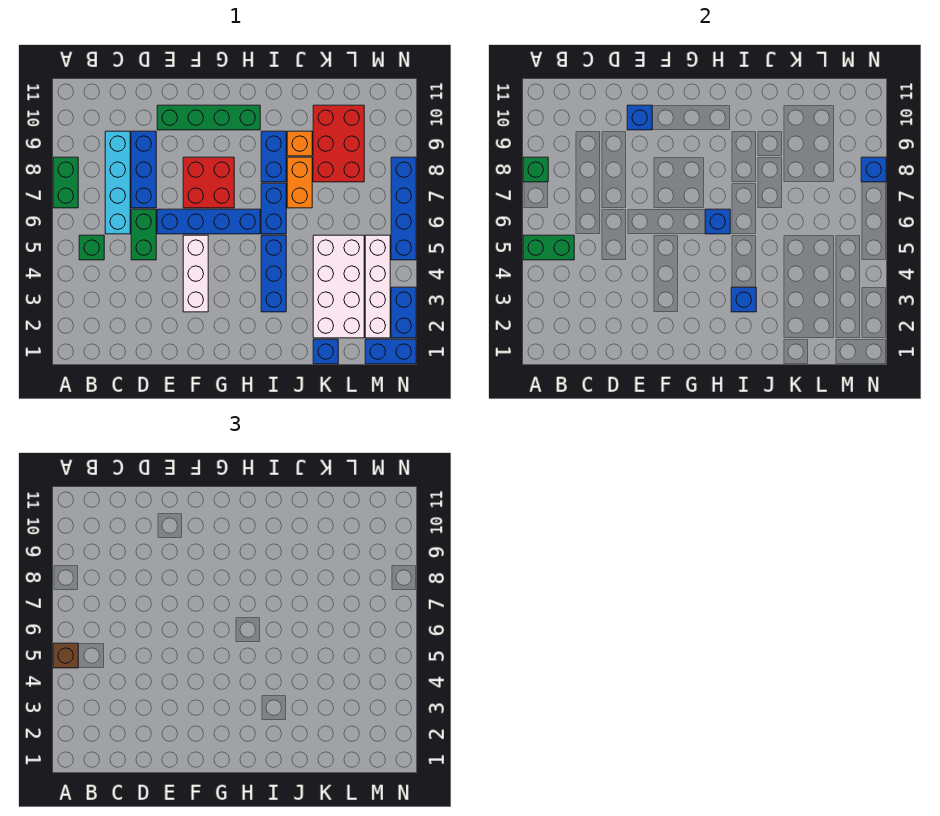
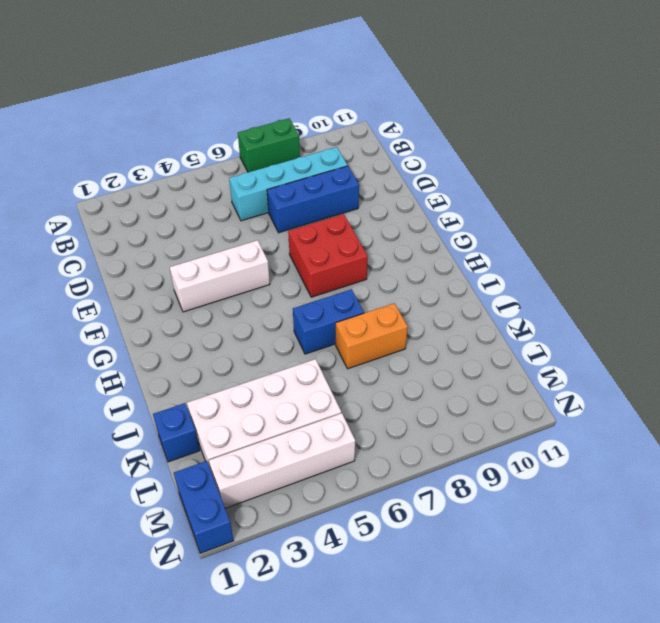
none -> green 1x1 brick [79,235,104,260]
none -> green 1x2 brick [131,209,156,260]
none -> blue 1x4 brick [157,209,260,234]

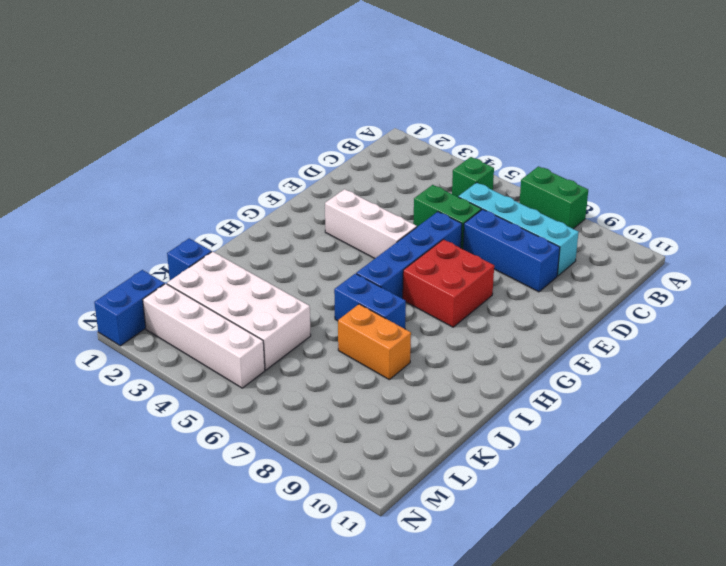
none -> green 1x4 brick [157,105,260,130]
none -> blue 1x3 brick [261,235,286,312]
none -> blue 1x2 brick [261,131,286,182]

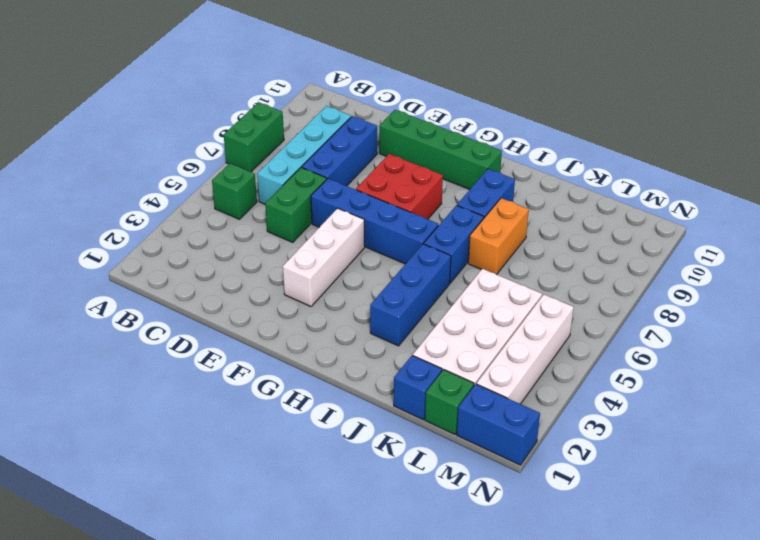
green 1x1 brick [425,370,474,434] -> green 1x1 brick moved to [523,157,548,182]
none -> orange 1x1 brick [287,131,312,156]
none -> red 2x3 brick [313,105,364,182]
none -> blue 1x2 brick [391,287,416,338]

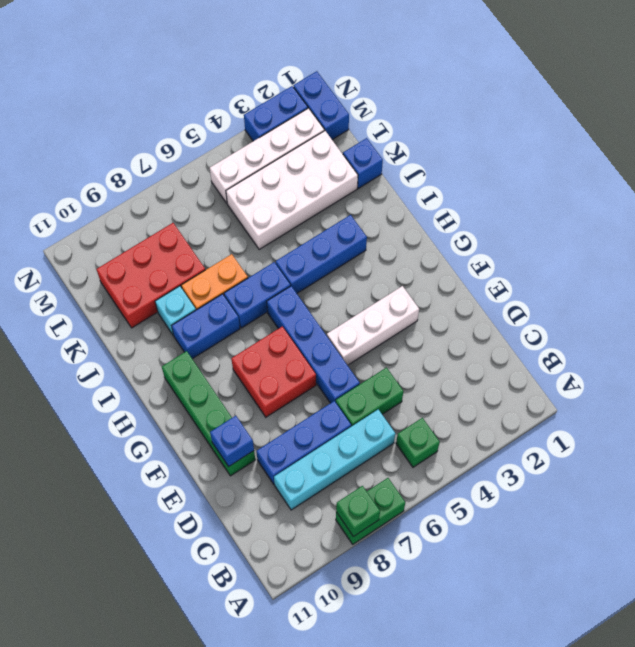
cyan 1x1 brick [155,286,196,336] -> orange 1x1 brick [287,131,312,156]
none -> blue 1x4 brick [391,157,416,260]
none -> green 1x2 brick [523,235,574,260]
none -> blue 1x1 brick [705,209,730,234]

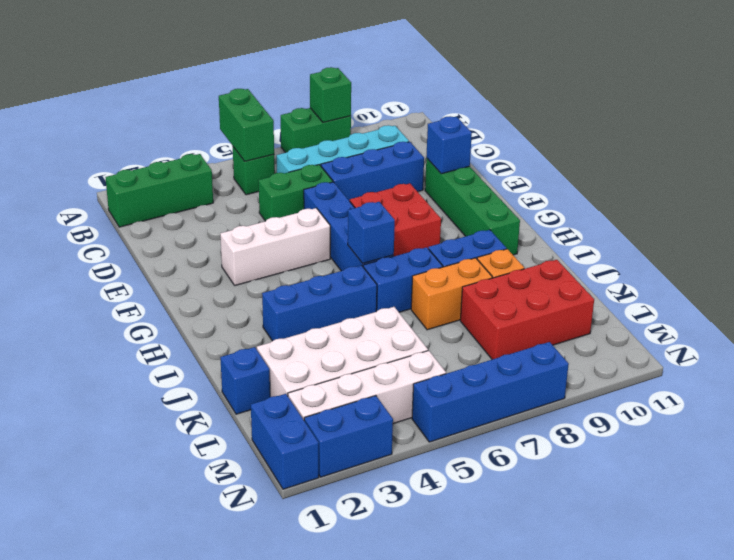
green 1x3 brick [106,154,213,227] -> none
none -> blue 1x1 brick [731,287,756,312]
none -> blue 1x1 brick [861,157,886,182]
none -> brown 1x1 brick [53,643,78,668]

